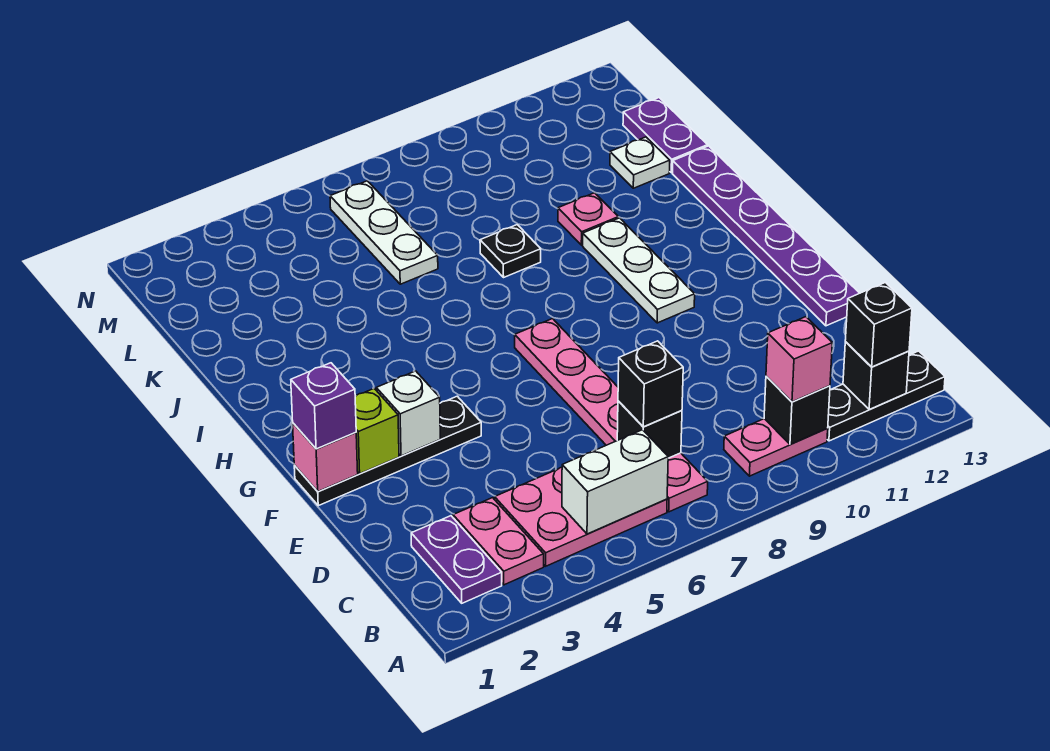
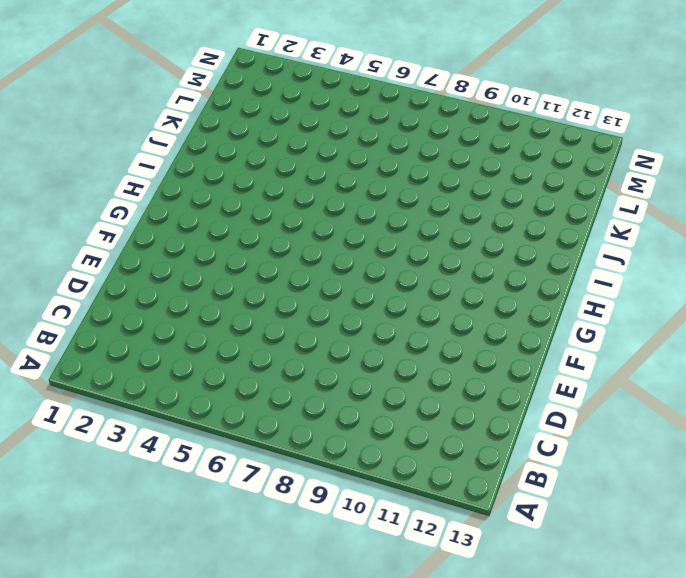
none -> purple 1x2 plate [411,516,502,603]
none -> pink 1x2 plate [453,498,544,585]
none -> pink 2x3 plate [495,467,667,566]

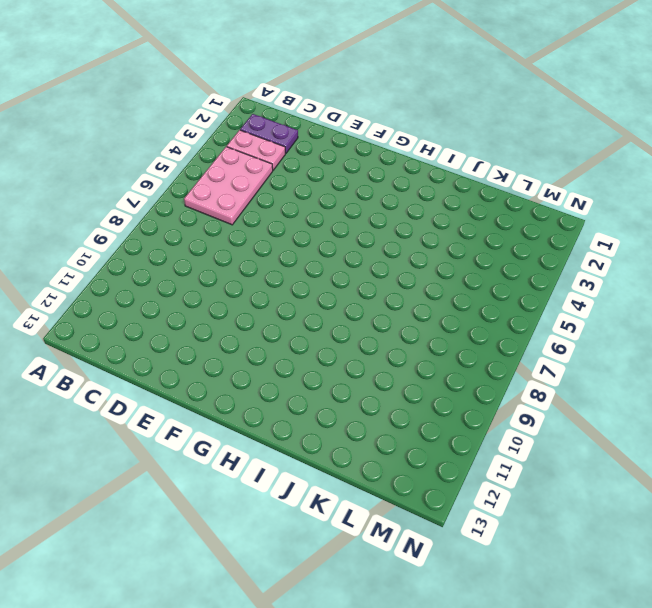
none -> pink 1x6 plate [515,319,708,512]
none -> pink 1x2 plate [724,419,828,476]
none -> black 1x3 plate [827,351,945,441]

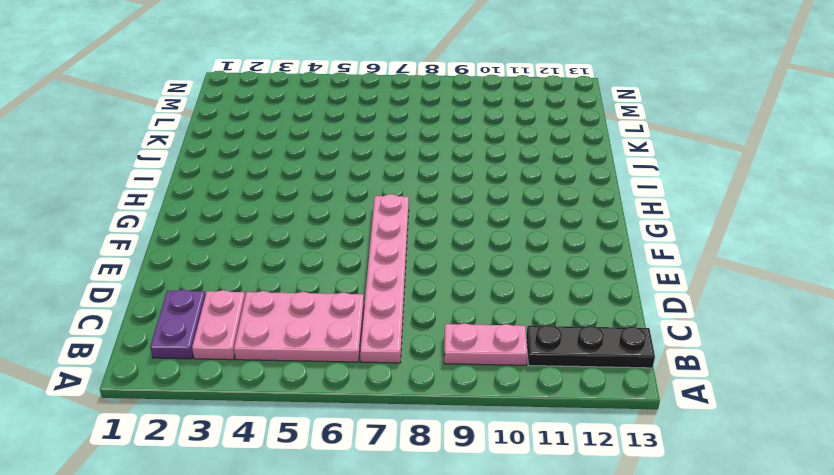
none -> purple 1x6 plate [672,146,859,326]
none -> black 1x4 plate [294,396,481,506]
none -> white 1x3 plate [583,218,695,323]

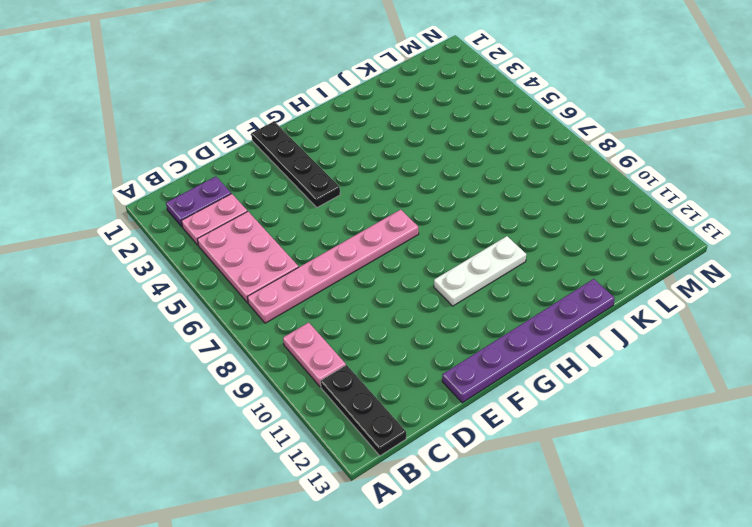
none -> black 1x1 plate [480,225,541,277]
none -> pink 1x1 plate [558,193,618,245]
none -> white 1x3 plate [330,181,438,284]

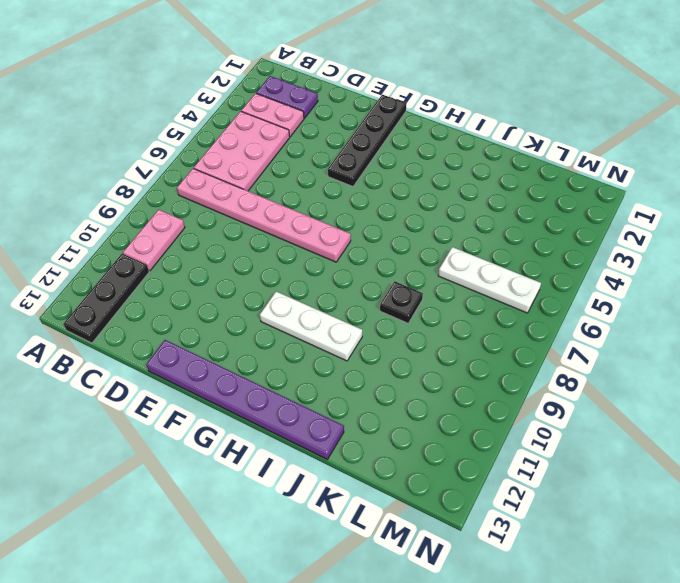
none -> pink 1x1 plate [558,193,618,245]
none -> white 1x1 plate [610,137,670,188]
none -> purple 1x2 plate [623,98,708,173]

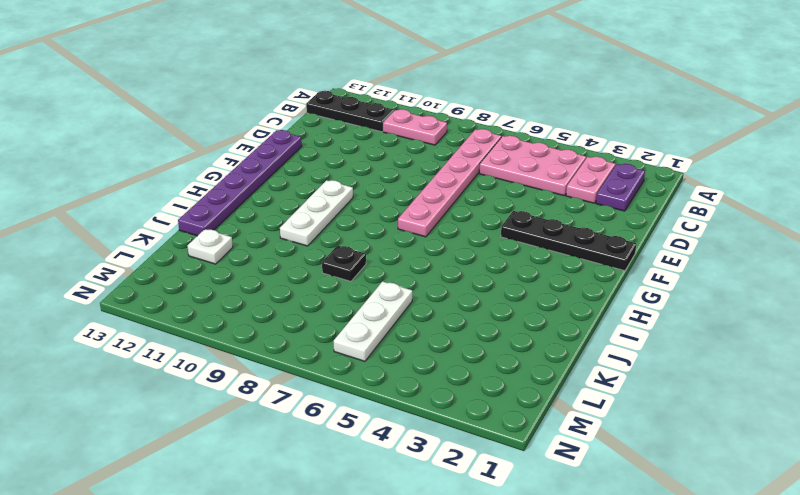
none -> pink 1x1 plate [558,193,618,245]
none -> purple 1x2 plate [623,98,708,173]
none -> white 1x2 brick [562,430,668,534]

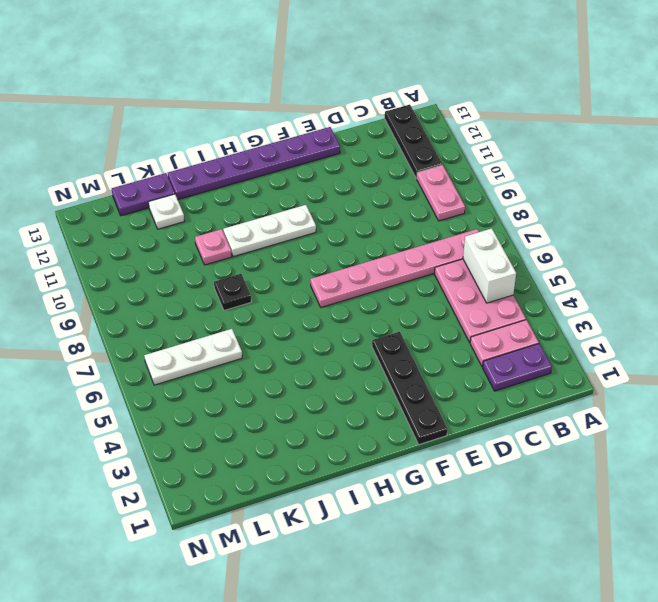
none -> black 1x1 brick [764,376,830,444]
none -> black 1x1 brick [843,342,909,410]
none -> black 1x1 brick [617,401,682,458]

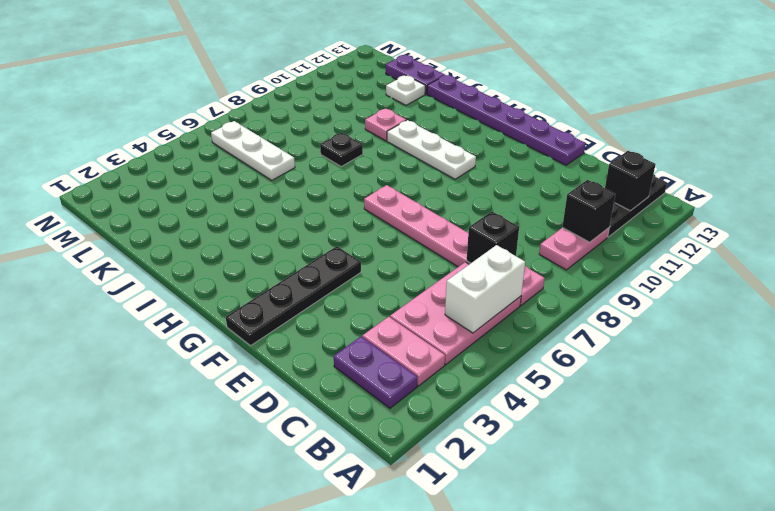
none -> pink 1x1 brick [293,423,358,491]
none -> lime 1x1 brick [355,389,399,473]
none -> white 1x1 brick [376,371,440,456]

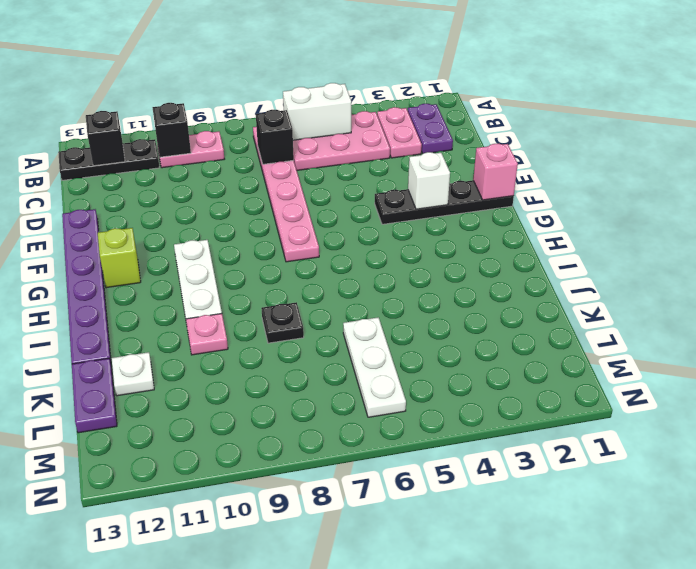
lime 1x1 brick [98,228,141,288] -> lime 1x1 brick moved to [355,389,399,473]
none -> pink 1x1 brick [766,317,832,402]
none -> black 1x1 brick [845,282,912,367]
none -> black 1x1 brick [618,341,683,427]

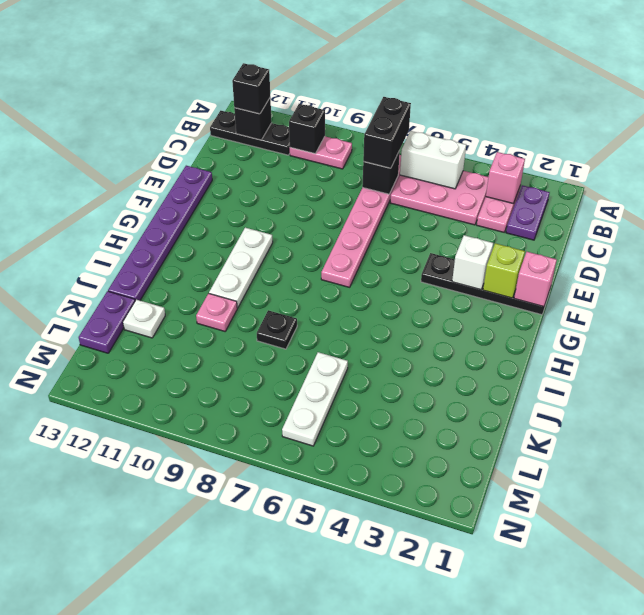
pink 1x1 brick [486,152,525,204] -> pink 1x1 brick moved to [766,317,832,402]
black 1x2 brick [363,97,411,168] -> black 1x1 brick [618,341,683,427]
none -> purple 1x1 brick [291,363,356,449]

